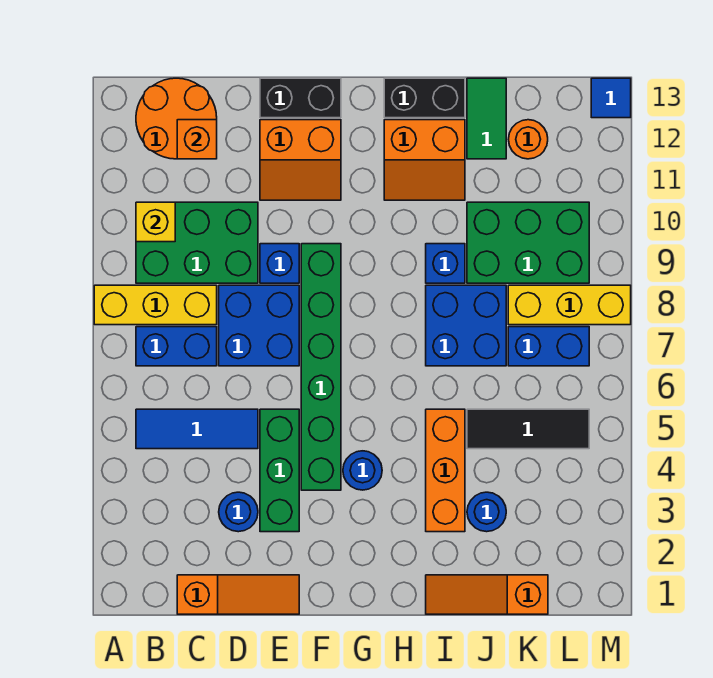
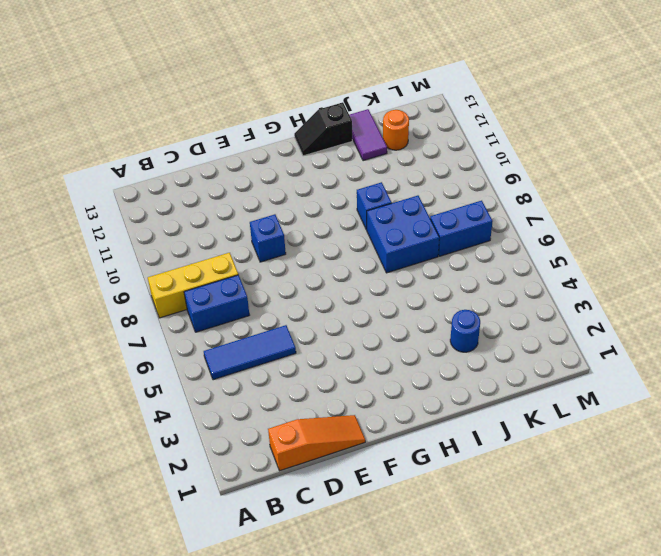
black 1x2 slope [294,102,352,156] -> black 1x2 brick [384,78,465,118]
purple 1x2 tile [350,109,387,161] -> green 1x2 tile [467,78,506,159]
none -> green 2x3 brick [136,202,258,283]
none -> orange 2x2 round brick [136,78,217,159]
none -> blue 1x1 round brick [219,492,258,532]
none -> blue 2x2 brick [219,285,299,366]

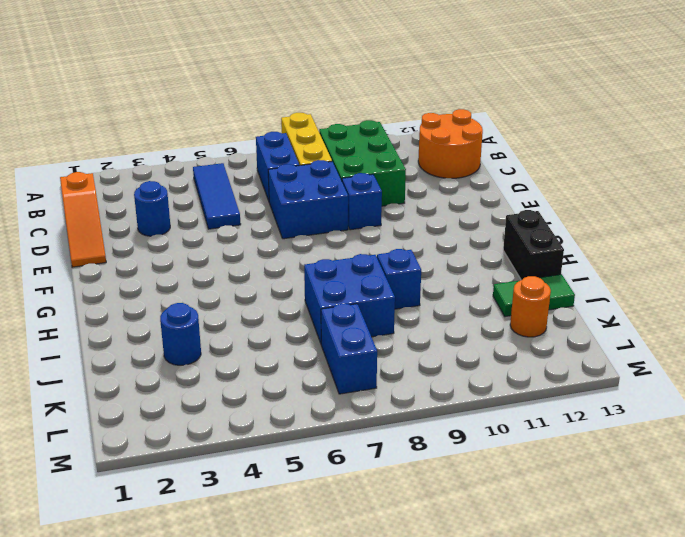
none -> green 1x3 brick [260,409,299,532]
none -> orange 2x2 slope [260,120,341,200]
none -> black 1x2 brick [260,78,341,118]
none -> green 1x6 brick [301,244,341,490]

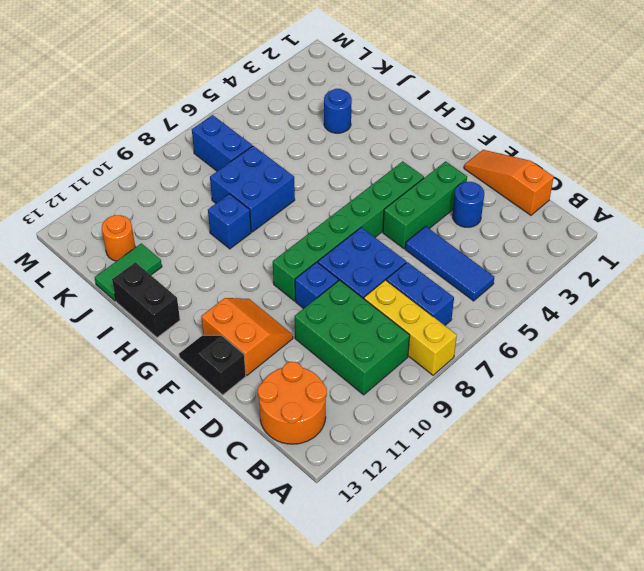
black 1x2 slope [179,335,246,395] -> black 1x2 brick [260,78,341,118]
none -> blue 1x1 round brick [343,451,382,490]
none -> orange 2x2 slope [384,120,465,200]
none -> orange 1x3 slope [426,575,548,614]
none -> orange 1x3 brick [426,409,465,532]

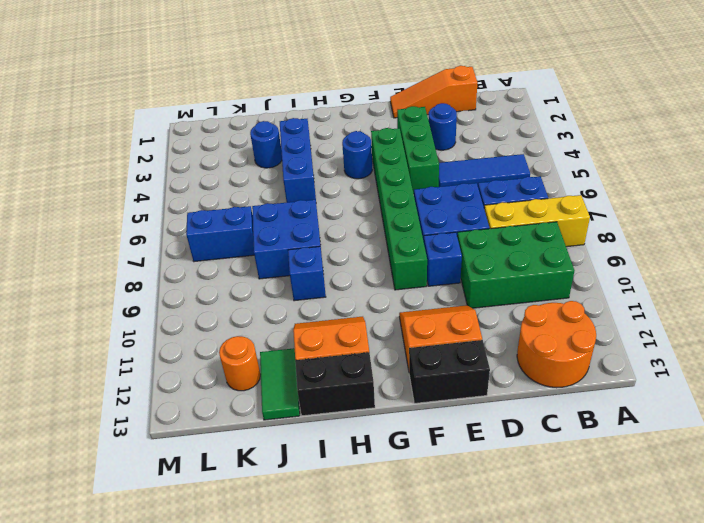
blue 1x3 brick [280,118,316,202] -> orange 1x3 brick [426,409,465,532]
none -> orange 1x3 slope [426,575,548,614]
none -> black 1x3 tile [467,409,589,449]
none -> green 2x3 brick [467,202,589,283]
none -> yellow 1x3 brick [508,285,631,325]

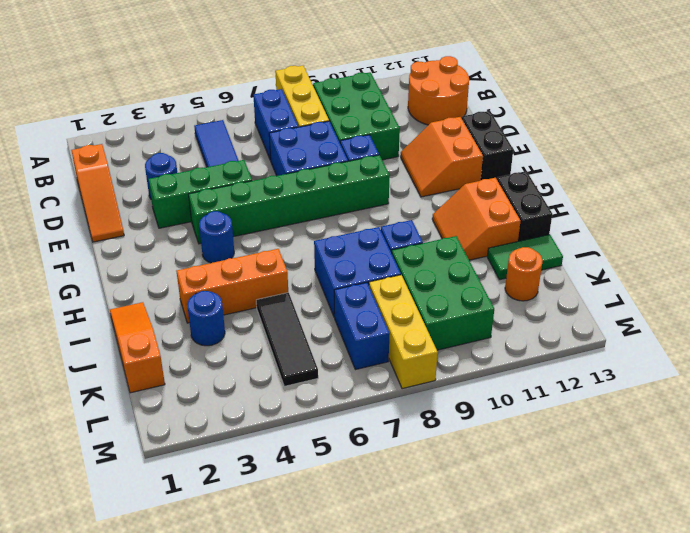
none -> blue 1x1 tile [591,78,631,118]
none -> yellow 1x1 brick [136,202,175,242]
none -> orange 1x1 brick [177,120,217,159]

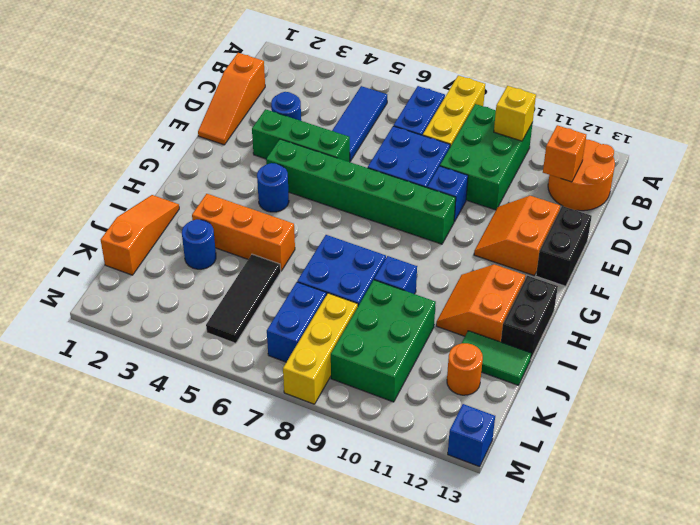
blue 1x1 brick [448,404,495,467] -> blue 1x1 tile [591,78,631,118]

